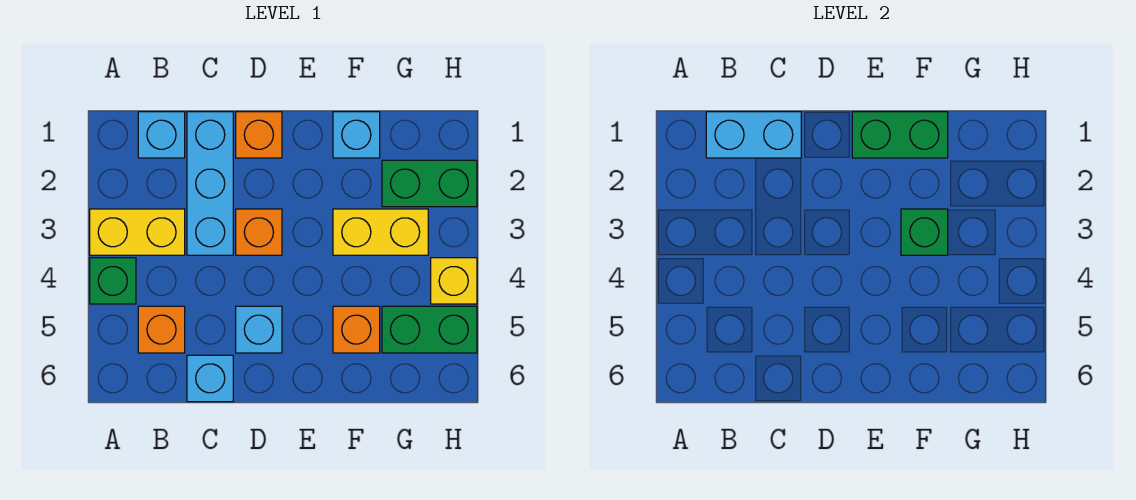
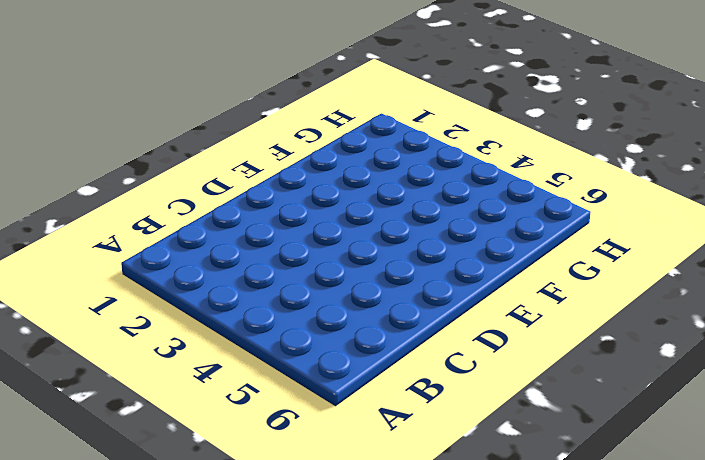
none -> yellow 1x2 brick [90,209,185,255]
none -> green 1x1 brick [90,258,136,304]
none -> cyan 1x1 brick [138,112,185,158]

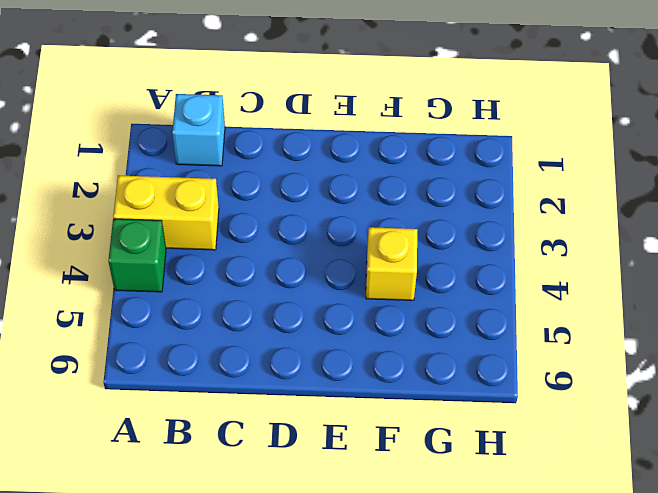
yellow 1x1 brick [366,227,417,300] -> yellow 1x1 brick moved to [431,258,477,304]
none -> orange 1x1 brick [138,306,185,353]
none -> cyan 1x3 brick [187,112,233,255]
none -> cyan 1x1 brick [187,355,233,402]

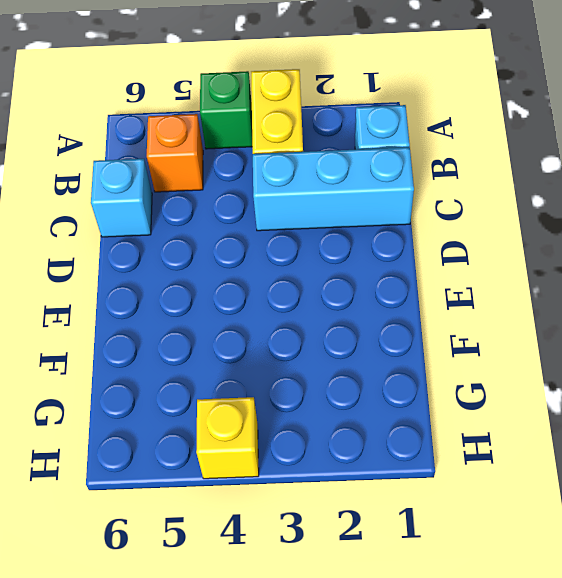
none -> orange 1x1 brick [236,112,282,158]
none -> orange 1x1 brick [236,209,282,255]
none -> cyan 1x1 brick [236,306,282,353]

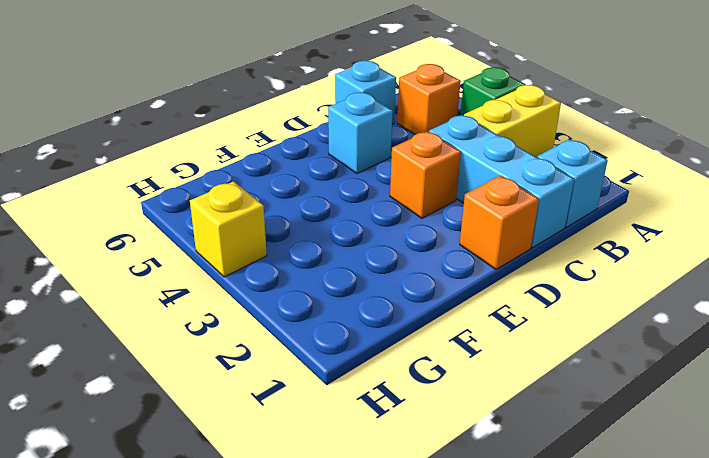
none -> cyan 1x1 brick [333,112,380,158]
none -> yellow 1x2 brick [333,209,428,255]
none -> orange 1x1 brick [333,306,380,353]

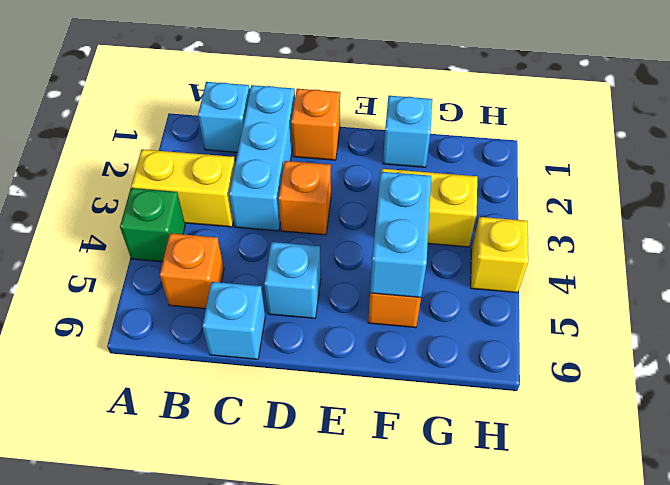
cyan 1x2 brick [370,172,431,298] -> cyan 1x2 brick turned to [706,112,801,158]
none -> green 1x2 brick [382,160,477,207]
none -> green 1x2 brick [382,306,477,353]
none -> green 1x2 brick [852,112,948,158]

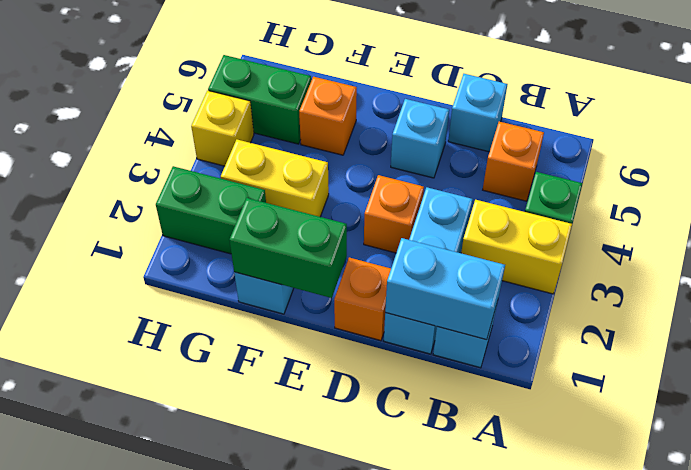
none -> green 1x1 brick [901,209,948,255]

